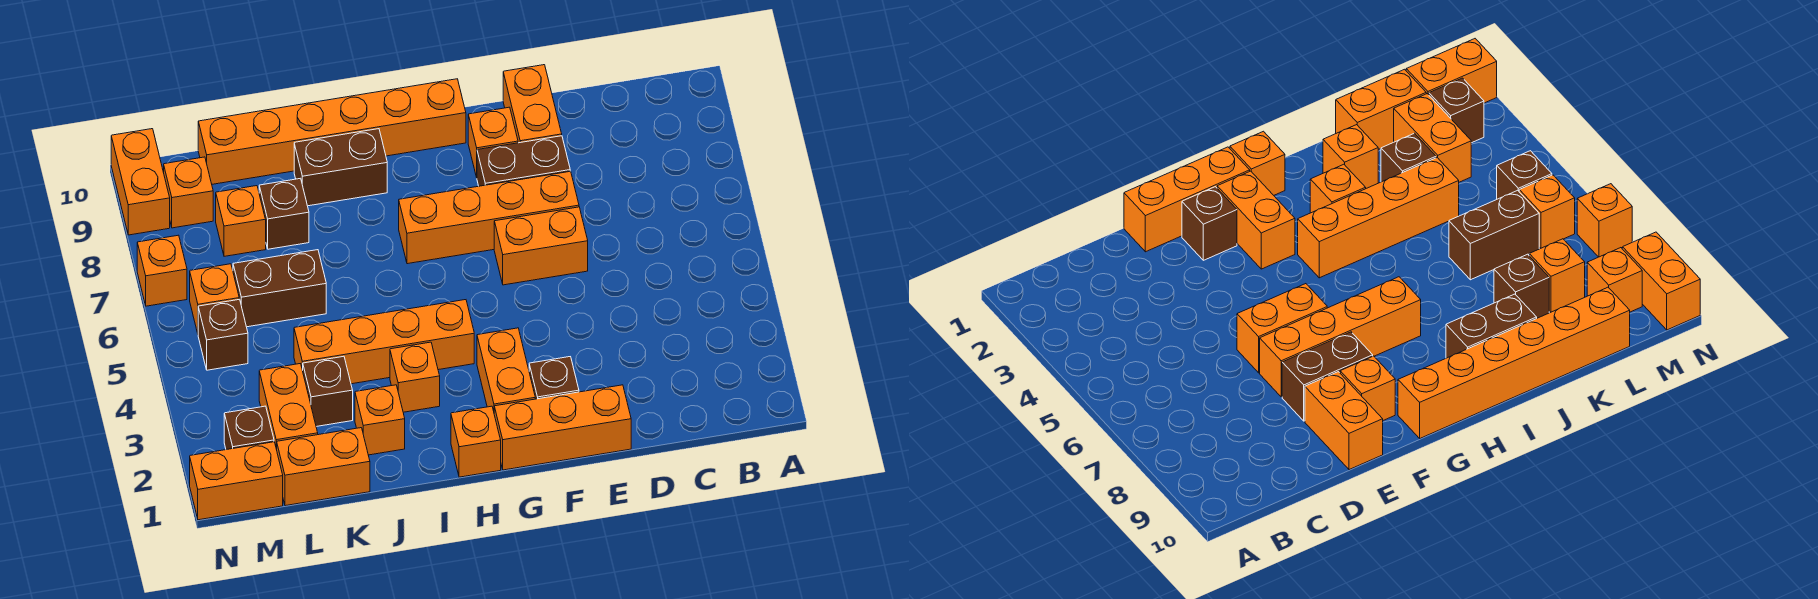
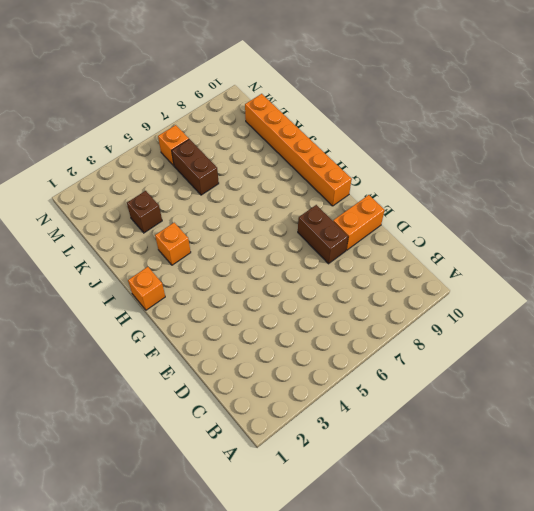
none -> orange 1x3 brick [494,385,631,470]
none -> orange 1x2 brick [494,207,588,285]
none -> orange 1x4 brick [399,171,579,264]

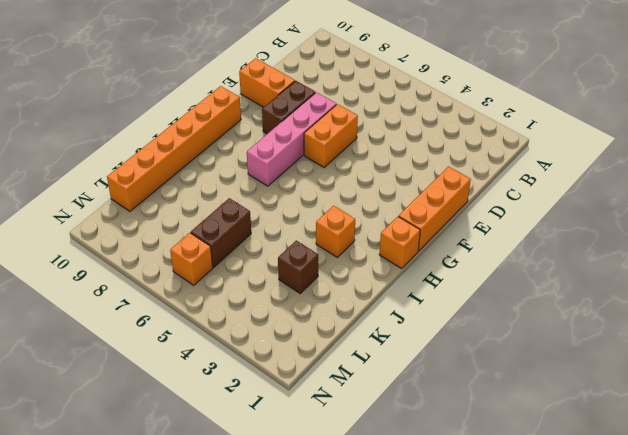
pink 1x4 brick [247,92,336,186] -> orange 1x4 brick [399,171,579,264]
none -> brown 1x1 brick [529,357,579,399]
none -> orange 1x1 brick [468,107,518,177]
none -> orange 1x2 brick [477,328,535,411]

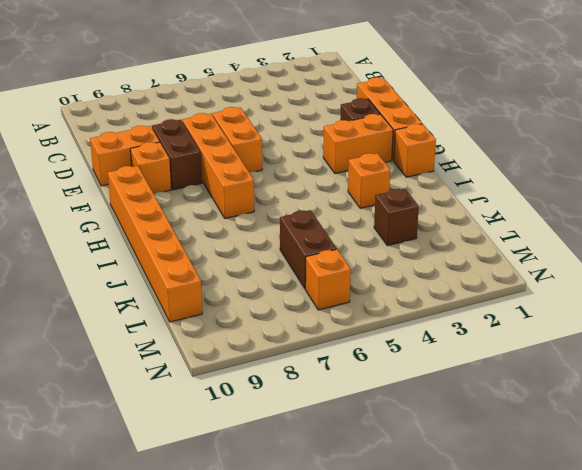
none -> orange 1x4 brick [294,300,474,384]
none -> brown 1x2 brick [294,129,387,206]
none -> orange 1x1 brick [355,385,405,455]

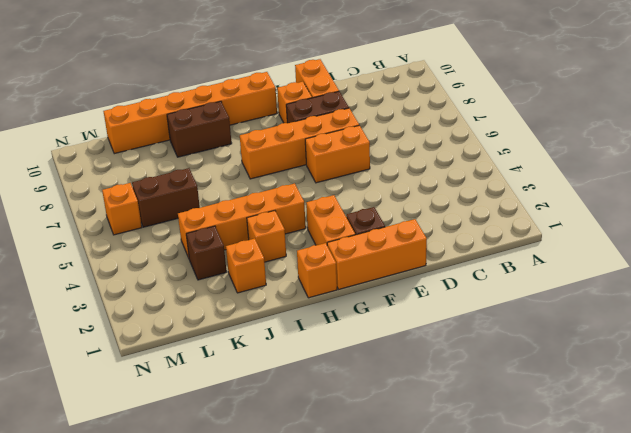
none -> orange 1x2 brick [277,428,370,506]
none -> brown 1x1 brick [259,178,309,249]
none -> orange 1x2 brick [259,364,318,449]

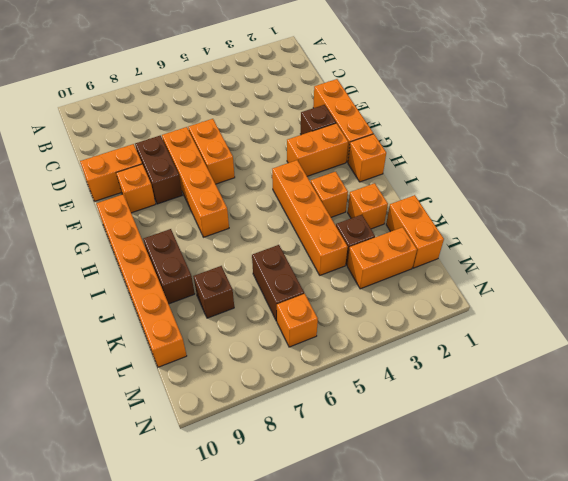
none -> orange 1x1 brick [216,186,266,256]
none -> orange 1x2 brick [190,442,283,520]
none -> brown 1x1 brick [224,406,274,450]

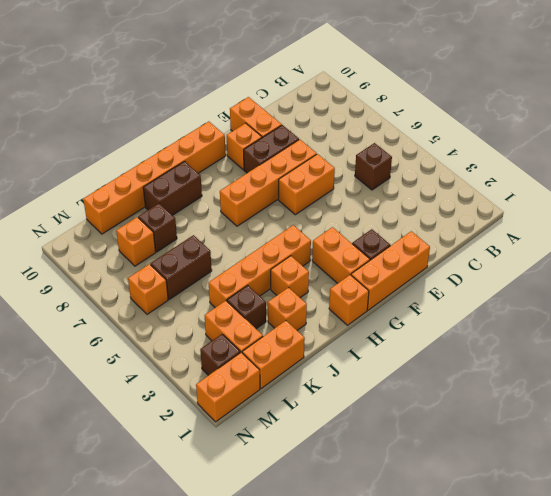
brown 1x1 brick [355,143,392,190] -> brown 1x1 brick moved to [198,299,248,370]
none -> orange 1x1 brick [164,157,213,228]
none -> orange 1x1 brick [137,235,187,306]
none -> orange 1x2 brick [111,129,170,235]

